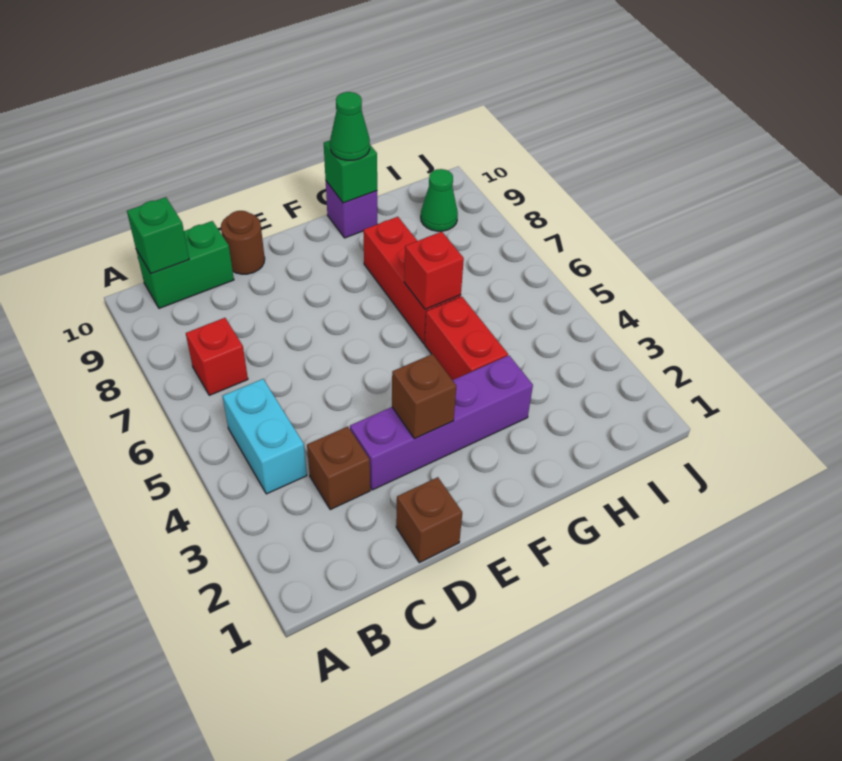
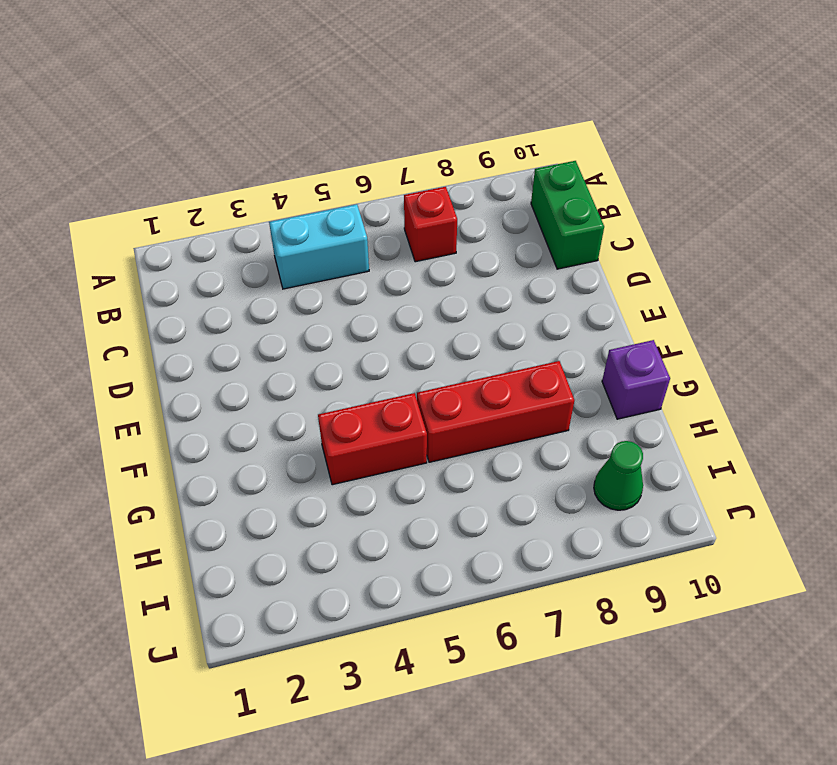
none -> brown 1x1 brick [307,427,370,509]
none -> brown 1x1 brick [396,477,462,563]
none -> purple 1x4 brick [350,355,533,490]

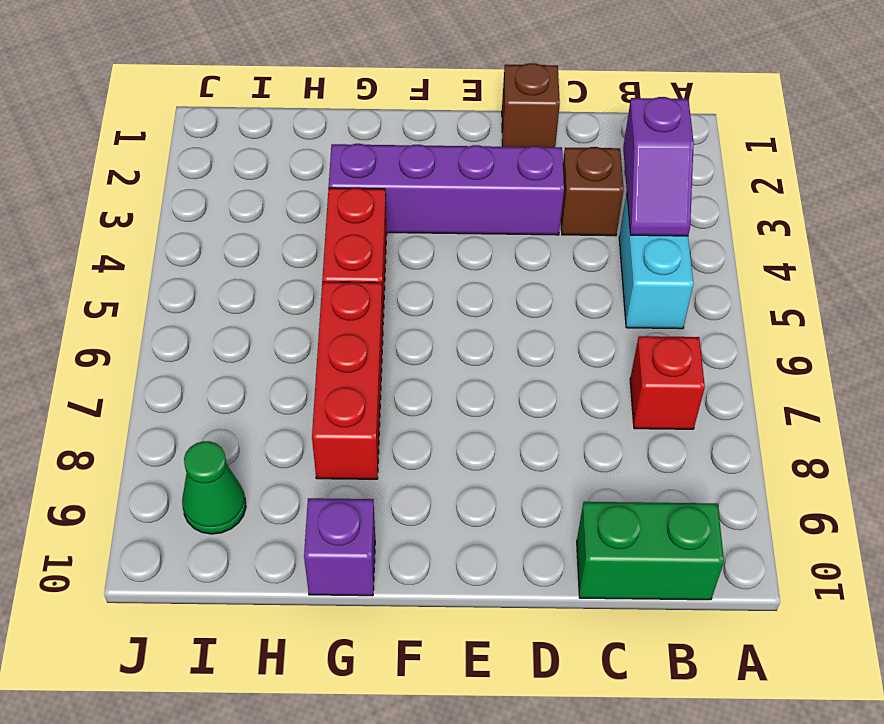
purple 1x2 slope [623,97,694,236] -> none
none -> brown 1x1 round brick [221,211,265,274]
none -> green 1x1 brick [127,197,189,273]
none -> brown 1x1 brick [392,354,456,439]

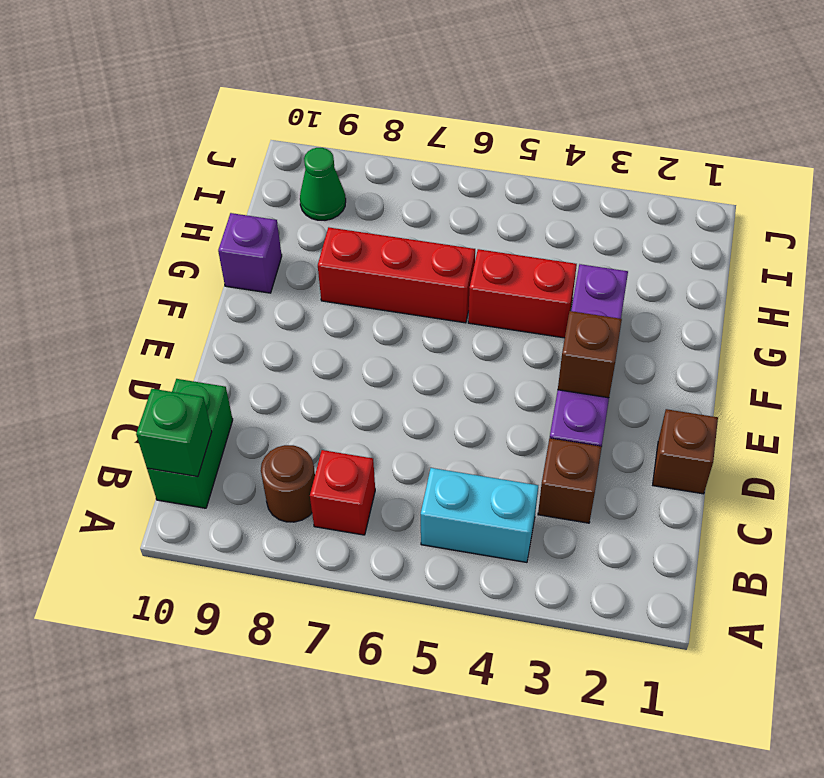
brown 1x1 round brick [261,445,315,522] -> brown 1x1 round brick moved to [221,211,265,274]
none -> red 1x1 brick [404,232,464,309]
none -> green 1x1 brick [324,141,377,203]
none -> green 1x1 cone [330,92,370,160]

